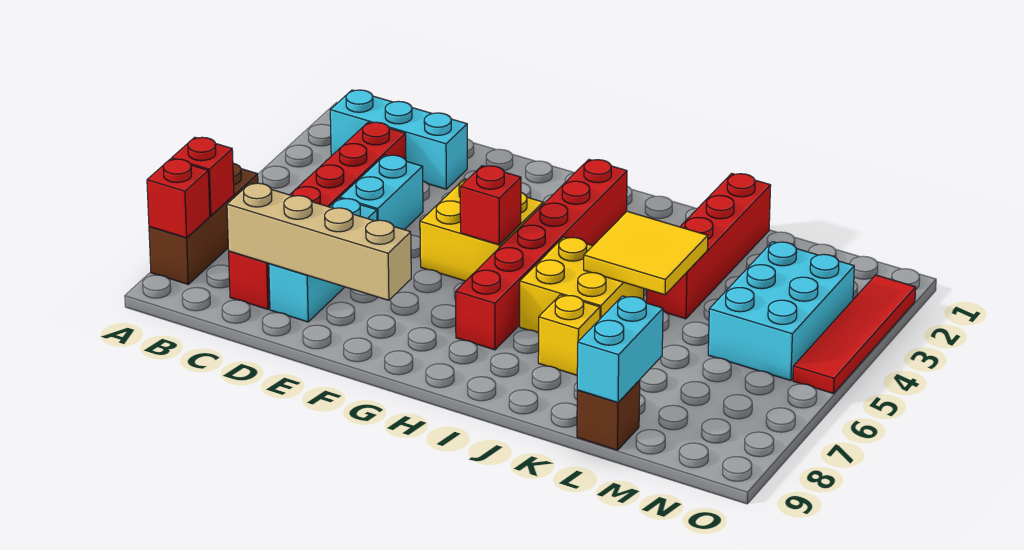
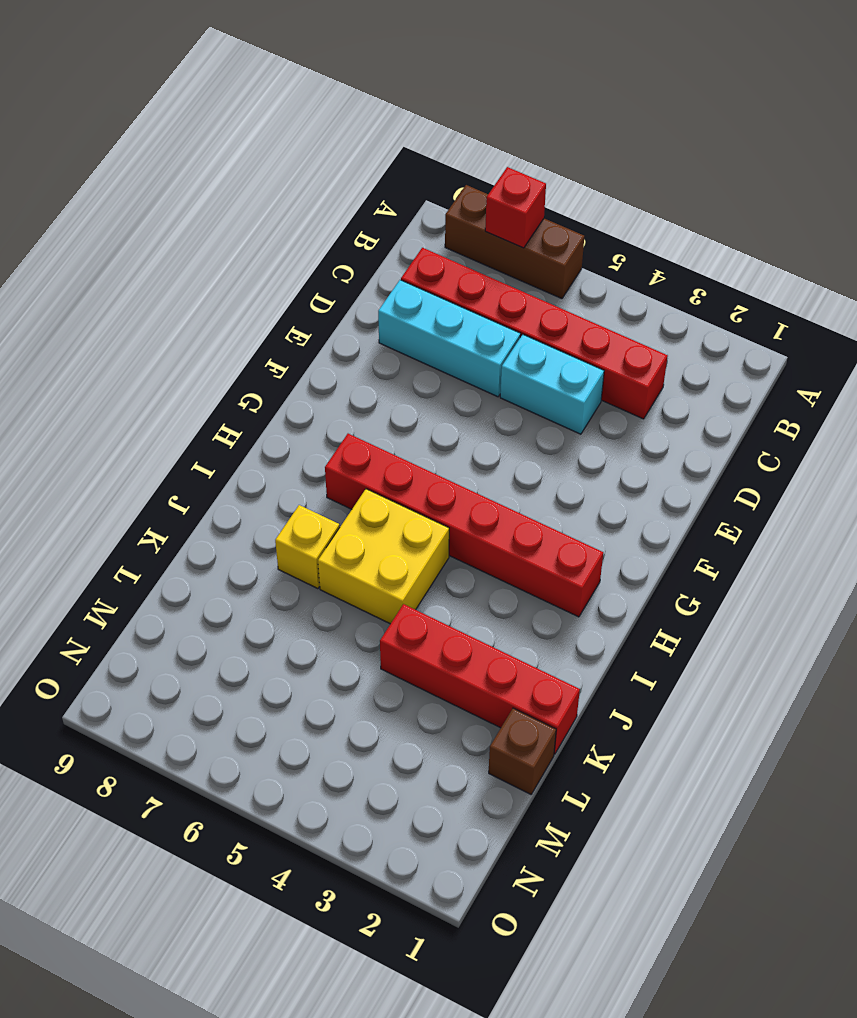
brown 1x1 brick [489,708,556,794] -> brown 1x1 brick moved to [577,380,640,450]
none -> cyan 1x3 brick [330,90,467,189]
none -> yellow 2x2 brick [420,179,543,281]
none -> cyan 2x3 brick [708,242,854,381]

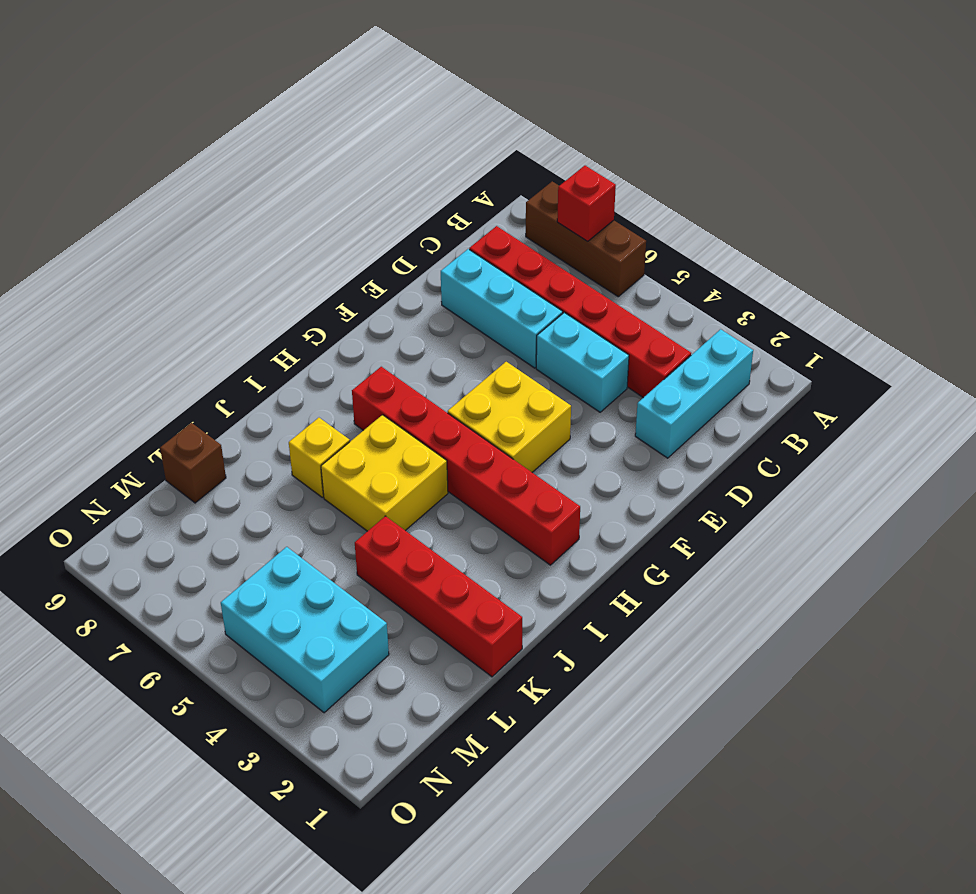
none -> red 1x4 tile [793,275,916,394]
none -> red 1x1 brick [147,159,210,238]
none -> tan 1x4 brick [227,183,411,300]

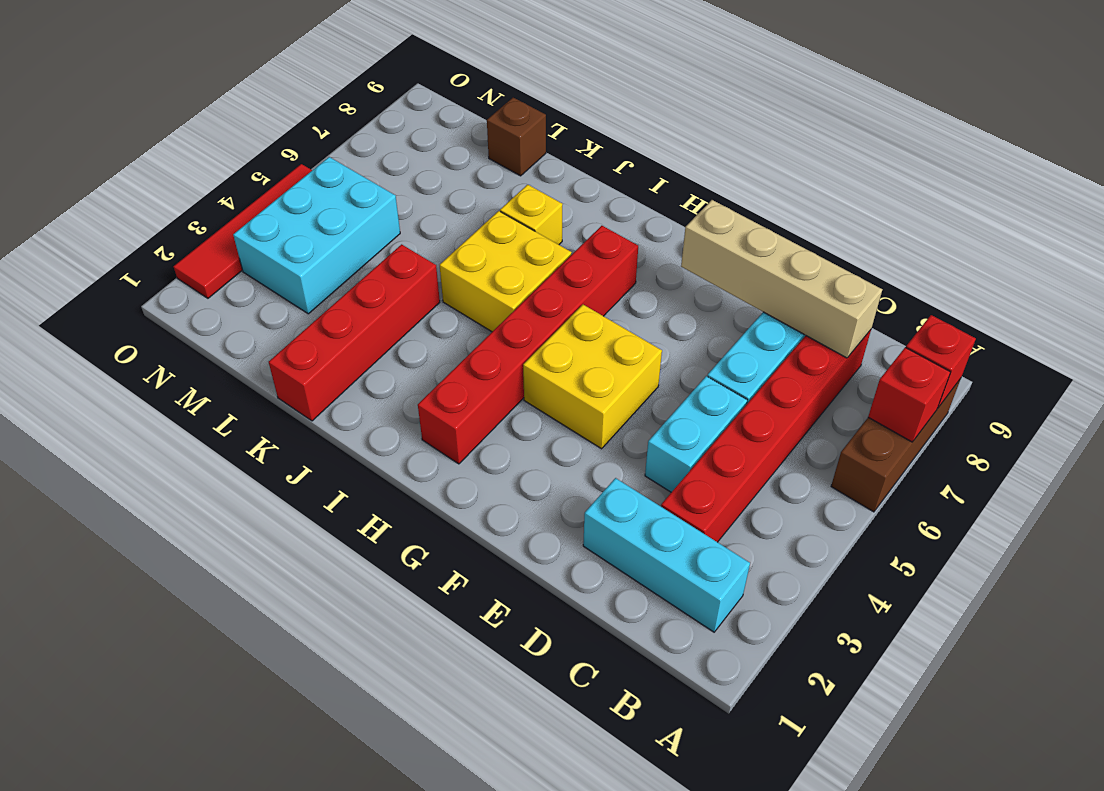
none -> red 1x1 brick [460,166,521,245]
none -> yellow 2x2 tile [584,211,708,295]
none -> cyan 1x2 brick [577,296,663,402]

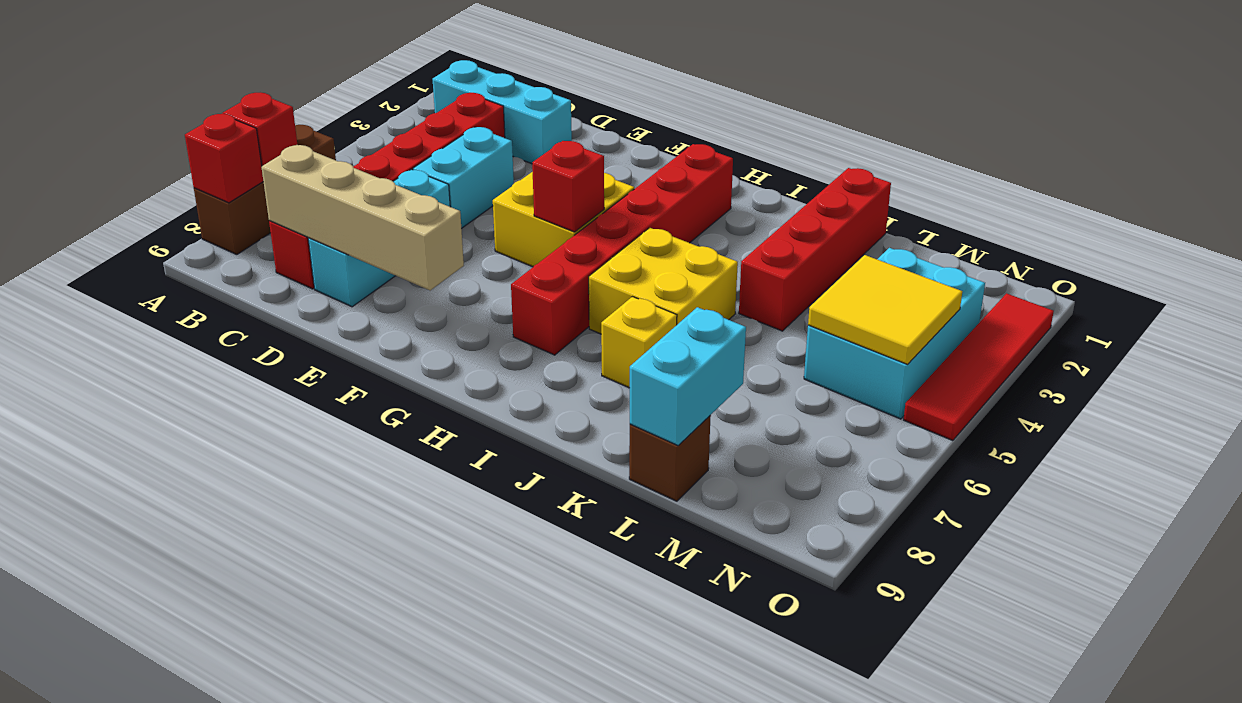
yellow 2x2 tile [808,255,962,364] -> yellow 2x2 tile moved to [584,211,708,295]

